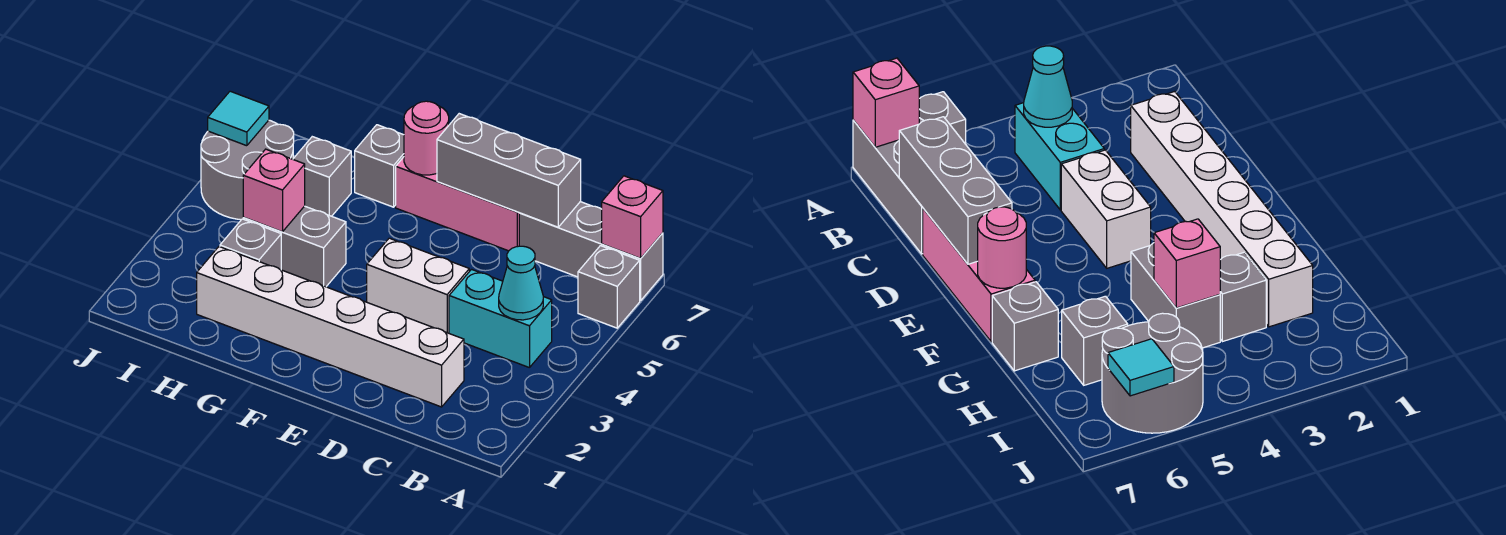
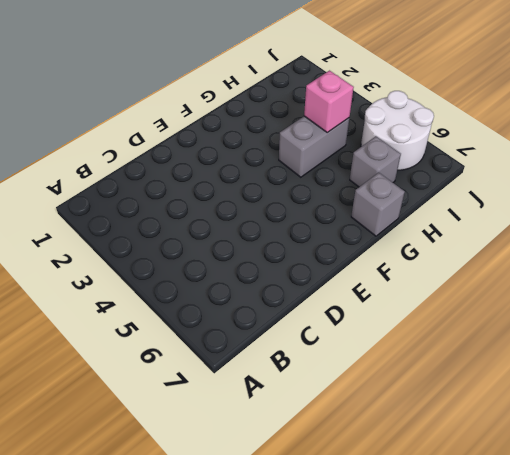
white 2x2 round brick [361,91,434,170] -> grey 2x2 round brick [201,120,294,220]
none -> grey 1x1 brick [578,246,640,328]
none -> grey 1x3 brick [519,202,663,301]
none -> cyan 1x2 brick [449,269,552,368]

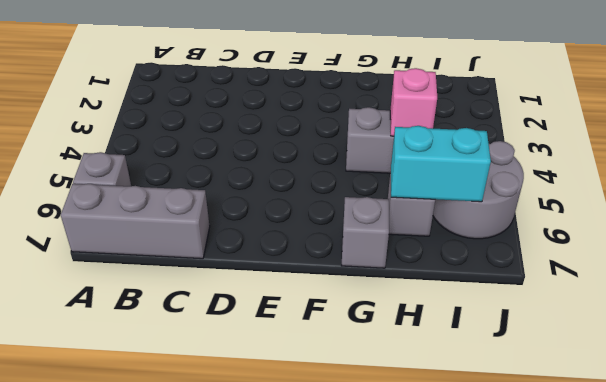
cyan 1x2 brick [391,126,491,202] -> cyan 1x2 brick moved to [449,269,552,368]
none -> white 1x6 brick [197,247,464,407]
none -> white 1x2 brick [367,238,469,333]
none -> pink 1x3 brick [396,157,519,251]

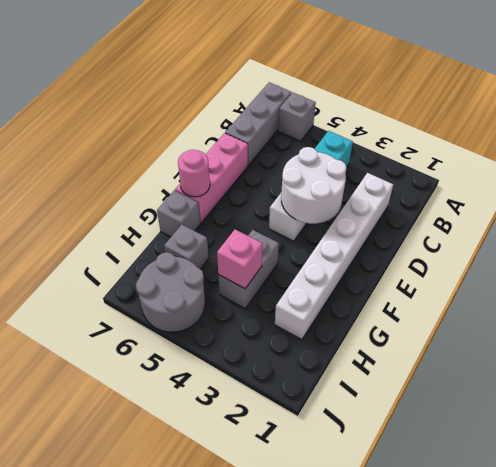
white 2x2 round brick [281,147,347,224] -> none
none -> grey 1x1 brick [220,219,281,270]
none -> pink 1x1 brick [602,176,663,258]
none -> cyan 1x1 cone [499,246,543,320]

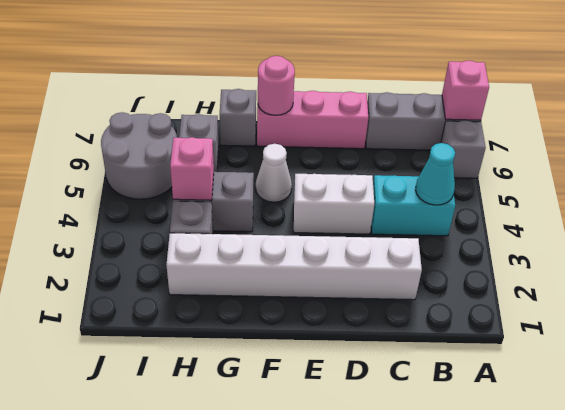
white 1x1 cone [256,144,292,202] -> none
none -> grey 1x3 brick [437,114,581,227]
none -> cyan 1x1 tile [208,91,269,146]

